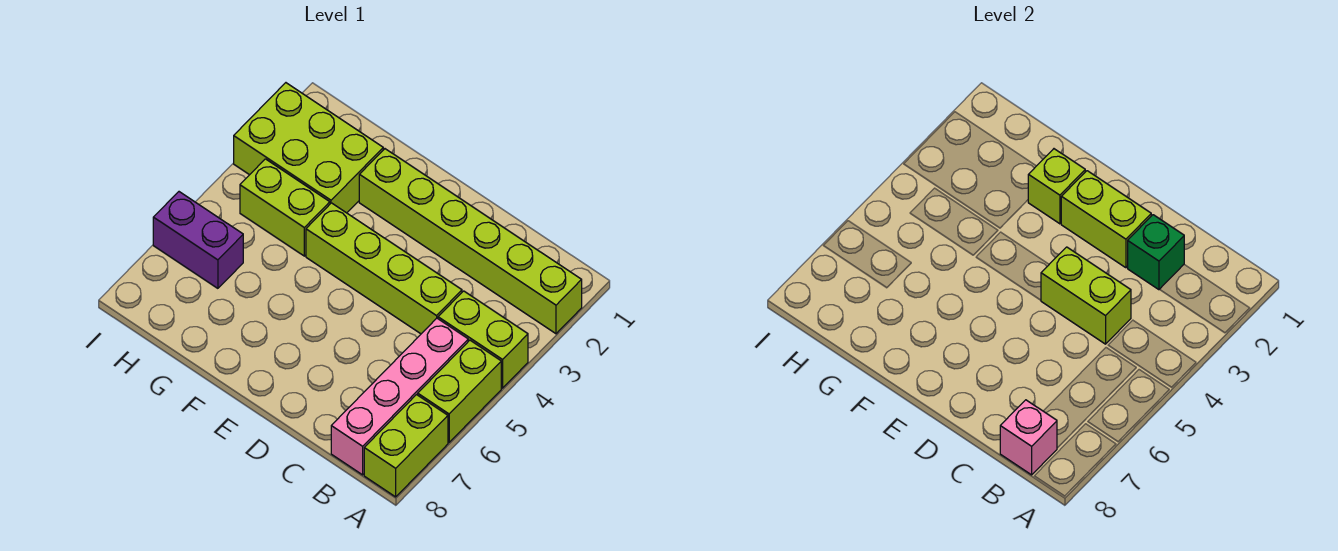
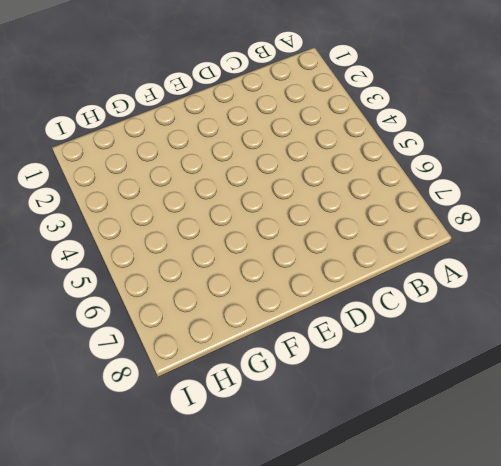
none -> lime 1x6 brick [359,149,582,334]
none -> lime 1x2 brick [438,291,528,388]
none -> lime 1x2 brick [418,340,501,442]

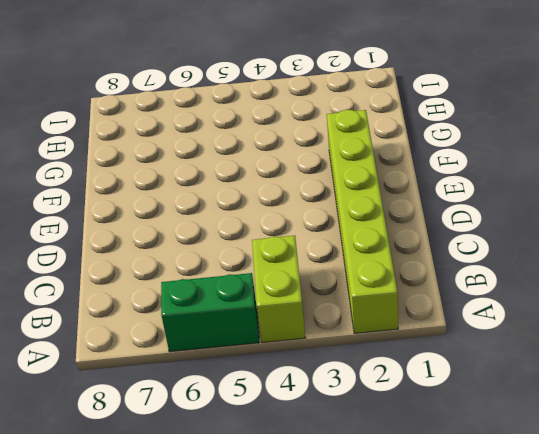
green 1x2 brick [161,273,259,352] -> lime 1x2 brick [418,340,501,442]
none -> lime 1x2 brick [364,395,448,497]
none -> pink 1x4 brick [331,318,468,475]
none -> lime 1x4 brick [306,203,462,334]

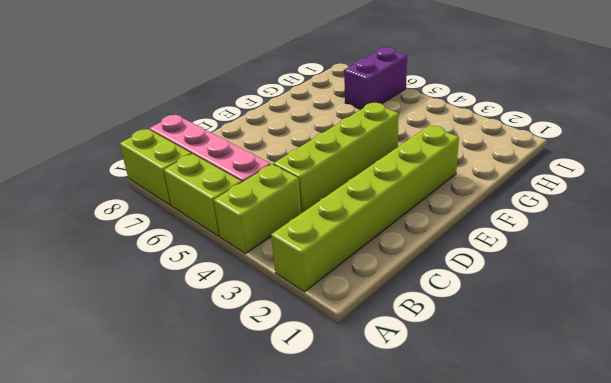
none -> lime 2x3 brick [234,83,383,213]
none -> lime 1x2 brick [240,159,330,256]
none -> pink 1x1 brick [1000,400,1057,475]

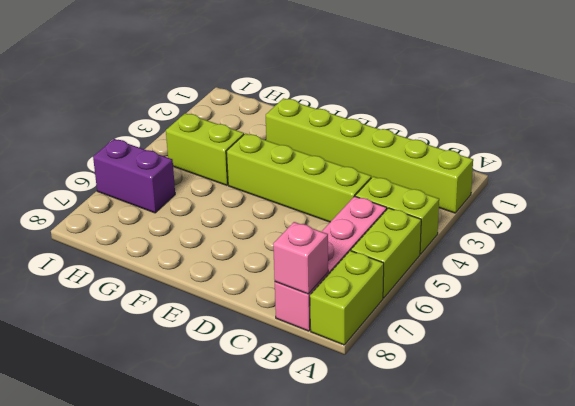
none -> lime 2x3 brick [234,83,383,213]
none -> green 1x1 brick [1128,215,1184,290]
none -> lime 1x2 brick [1041,247,1131,344]

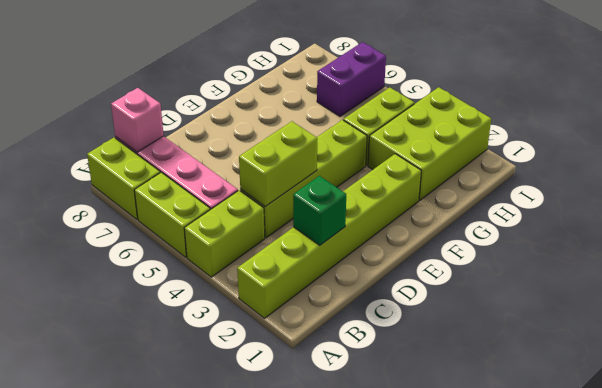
none -> lime 1x2 brick [1061,171,1151,268]
none -> lime 1x1 brick [1028,149,1085,224]

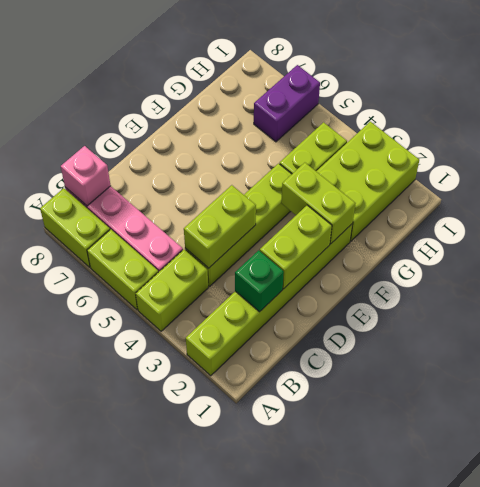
lime 1x2 brick [281,163,356,244] -> lime 1x1 brick [1028,149,1085,224]

